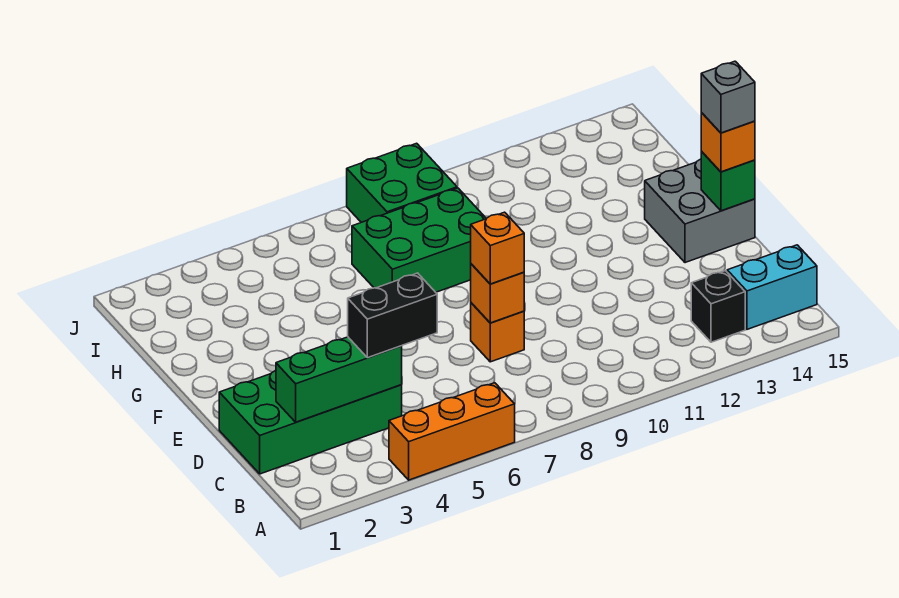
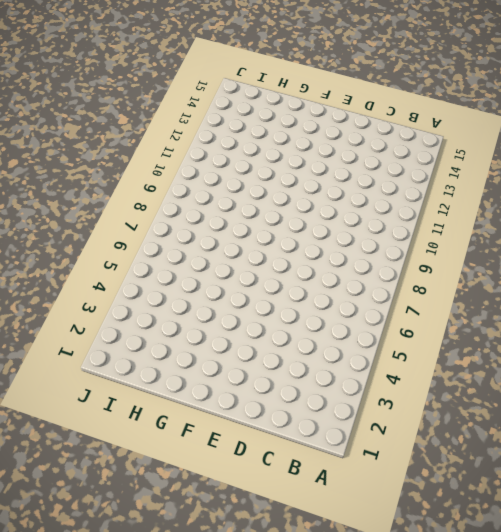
none -> orange 1x3 brick [389,383,515,480]
none -> black 1x1 brick [691,271,745,342]
none -> cyan 1x2 brick [727,245,817,329]

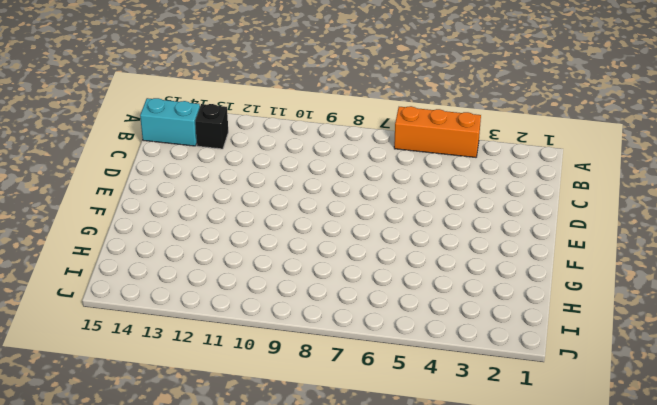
none -> green 2x4 brick [219,370,402,474]
none -> orange 1x1 brick [471,303,524,362]
none -> grey 2x2 brick [645,159,755,263]

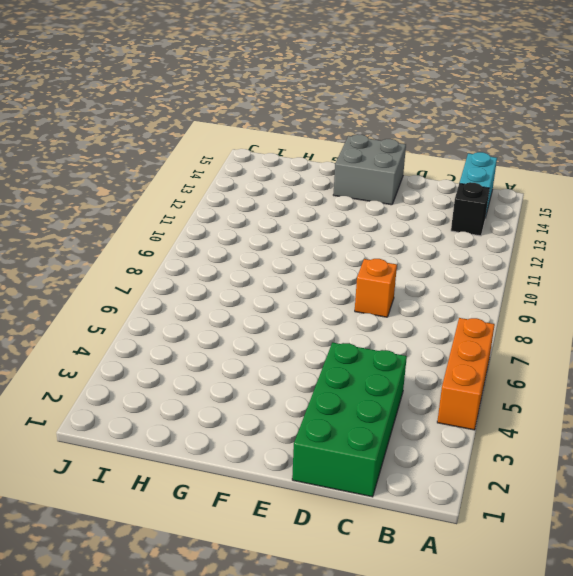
none -> green 2x3 brick [352,188,486,292]
none -> green 2x2 brick [347,143,457,222]
none -> green 1x3 brick [276,337,402,422]

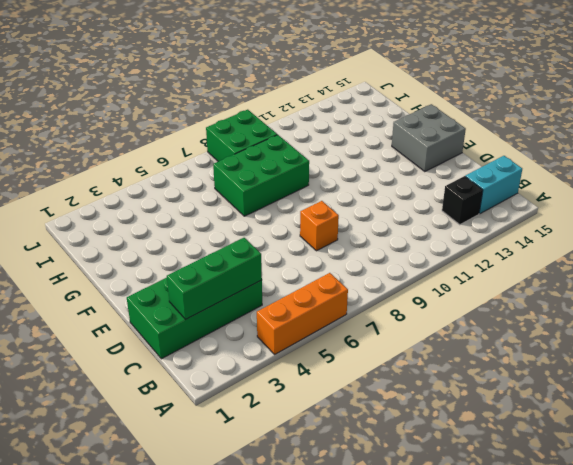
none -> orange 1x1 brick [471,264,524,323]
none -> green 1x1 brick [701,151,755,211]
none -> black 1x2 brick [348,273,437,358]

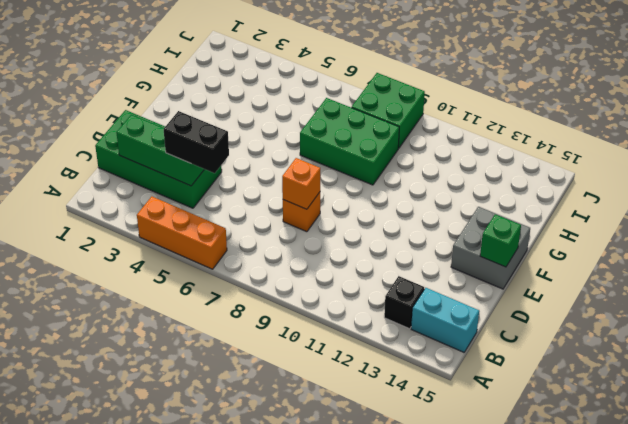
none -> orange 1x1 brick [471,212,524,284]
none -> orange 1x1 brick [701,113,755,172]
none -> grey 1x1 brick [701,61,755,133]

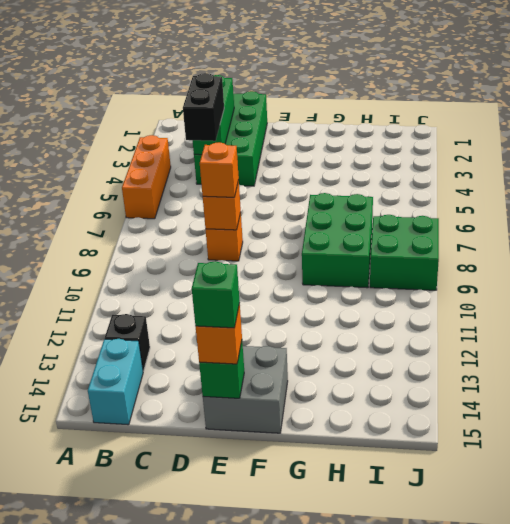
green 1x1 brick [192,261,240,328] -> grey 1x1 brick [701,61,755,133]

